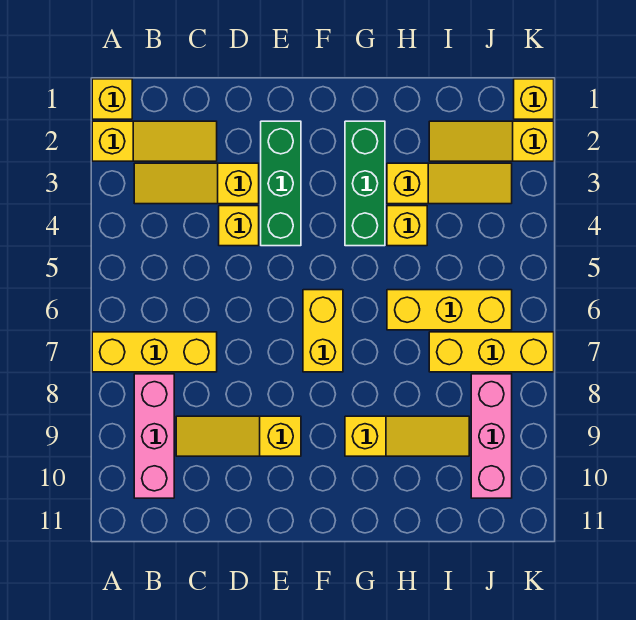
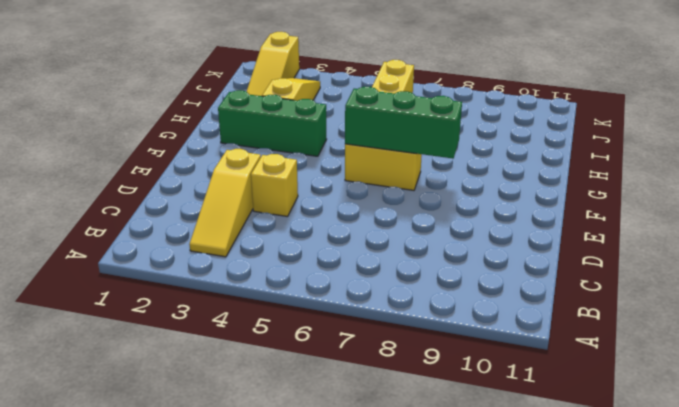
green 1x3 brick [345,87,462,158] -> green 1x3 brick moved to [261,121,301,246]
none -> yellow 1x1 brick [92,79,132,119]
none -> yellow 1x3 slope [92,121,217,161]
none -> yellow 1x3 brick [92,332,217,372]

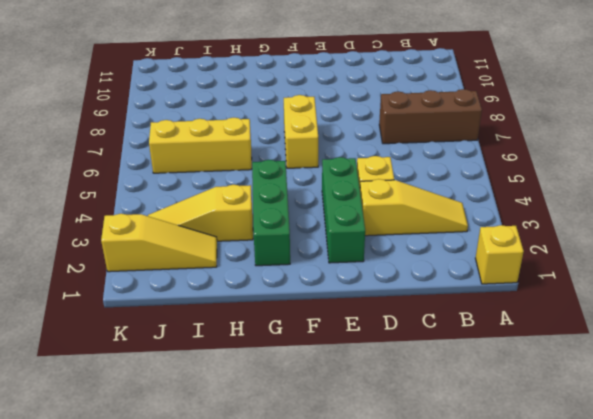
brown 1x3 brick [379,89,482,144] -> yellow 1x3 brick [92,332,217,372]
none -> yellow 1x3 slope [92,121,217,161]
none -> pink 1x3 brick [134,374,174,498]
none -> yellow 1x3 slope [176,416,301,456]

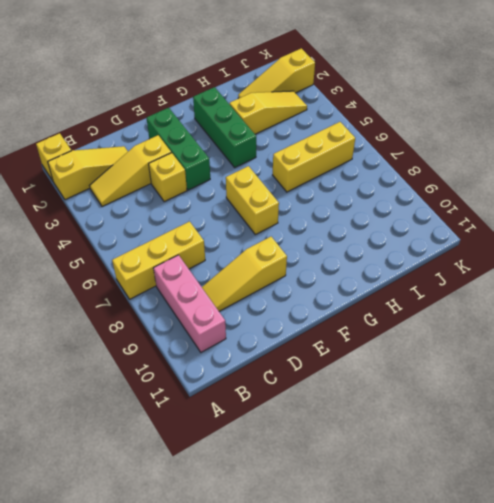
none -> yellow 1x3 slope [345,416,469,456]
none -> yellow 1x1 brick [387,206,427,246]
none -> yellow 1x3 brick [429,332,554,372]

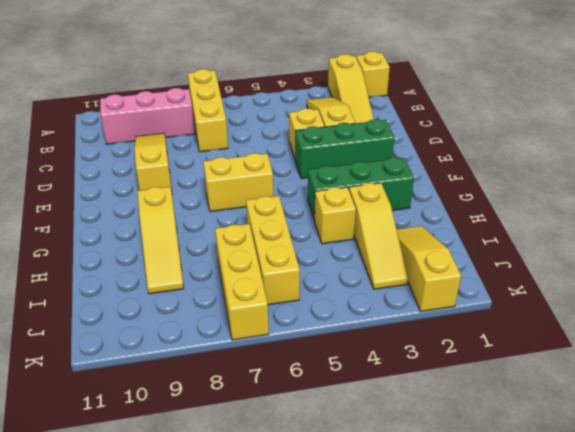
none -> pink 1x3 brick [471,374,512,498]
none -> yellow 1x1 brick [514,79,554,119]

